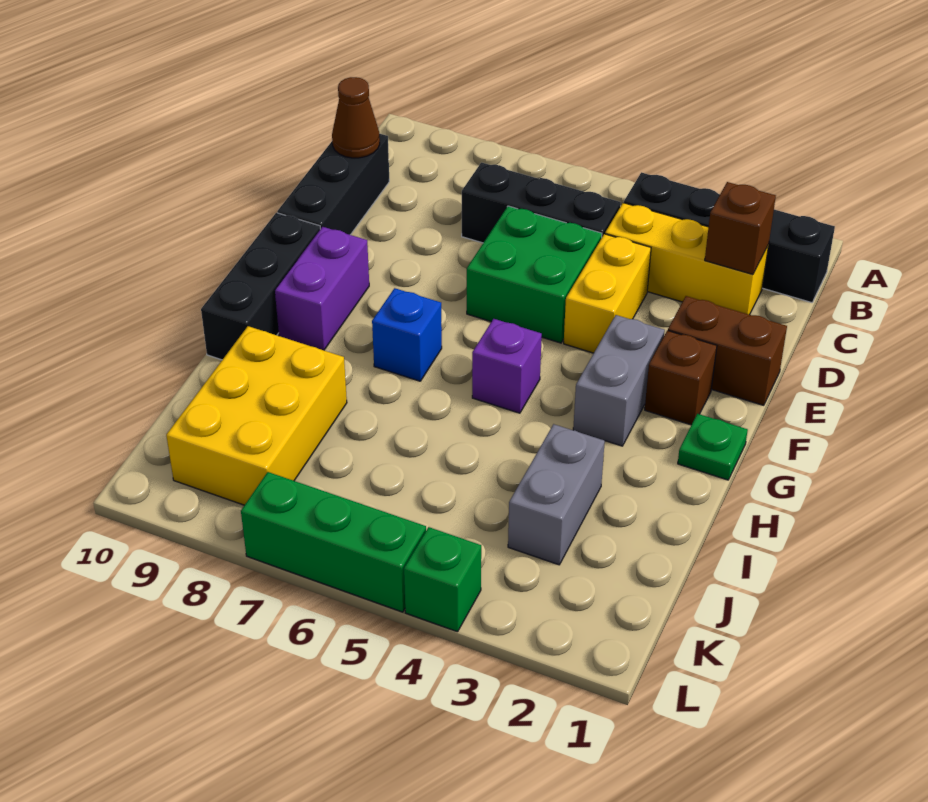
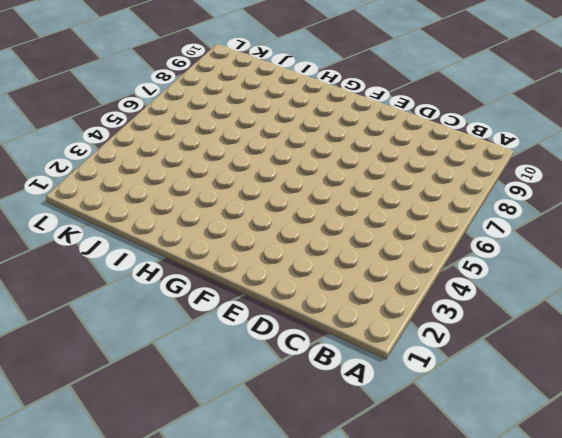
none -> black 1x4 brick [624,172,835,303]
none -> yellow 1x3 brick [605,203,769,315]
none -> black 1x3 brick [462,163,621,243]

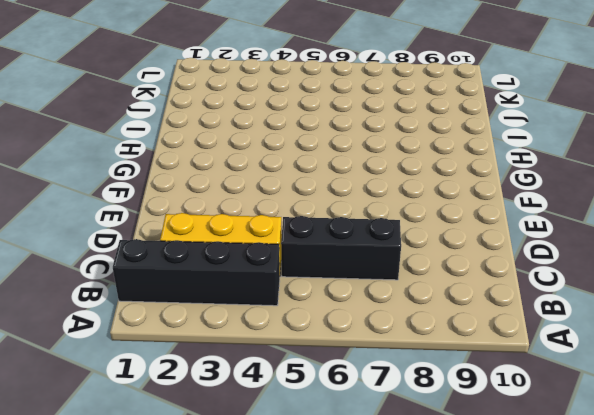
none -> black 1x3 brick [277,134,389,235]
none -> yellow 1x2 brick [564,234,651,353]
none -> green 2x2 brick [467,206,602,343]

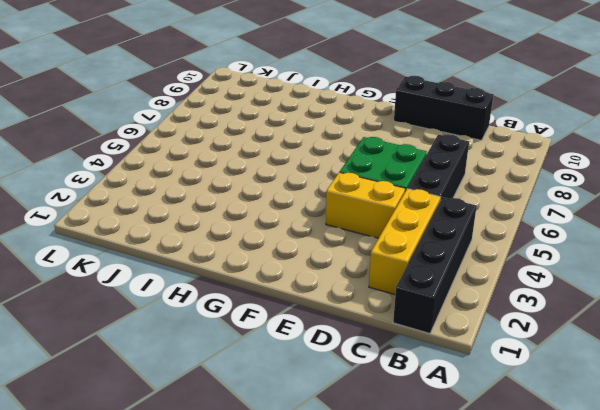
none -> brown 1x2 brick [668,296,787,405]
none -> brown 1x1 brick [645,330,717,425]
none -> grey 1x2 brick [573,315,665,446]

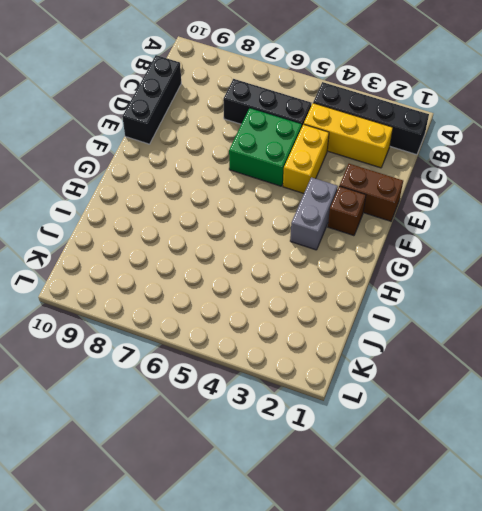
none -> purple 1x2 brick [275,227,369,350]
none -> black 1x3 brick [201,213,320,360]
none -> green 1x1 plate [678,414,748,480]

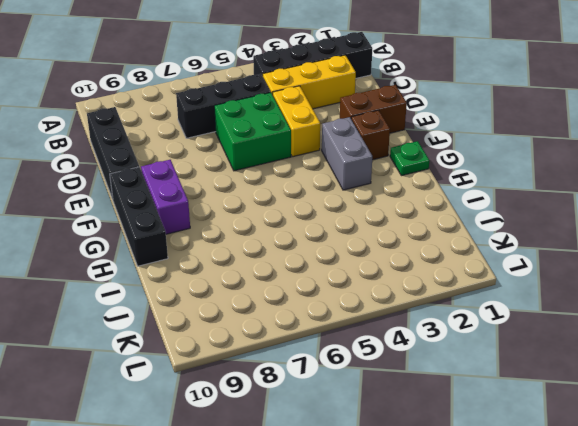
none -> purple 1x1 brick [472,319,542,413]
none -> blue 1x1 brick [372,288,442,381]
none -> grey 1x2 brick [508,424,605,565]

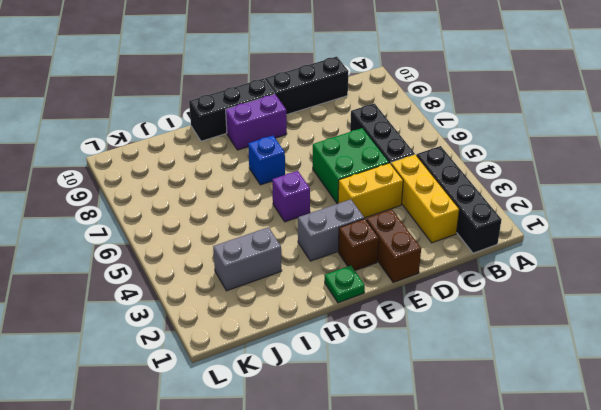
none -> yellow 2x3 brick [166,326,347,505]
none -> green 1x1 brick [404,527,481,632]
none -> green 1x3 brick [241,472,426,612]

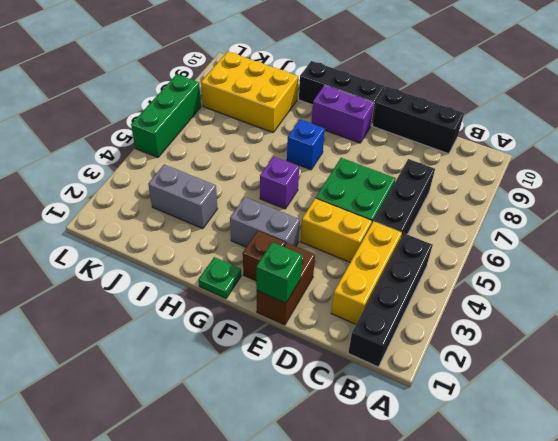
green 1x1 brick [256,242,302,303] -> green 1x1 brick moved to [404,527,481,632]
none -> brown 1x1 brick [705,182,776,274]
none -> brown 1x1 cone [332,77,380,158]

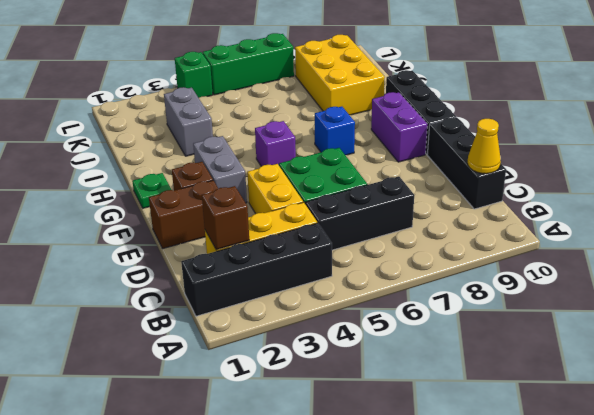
yellow 1x1 cone [468,119,501,174] -> brown 1x1 cone [332,77,380,158]

